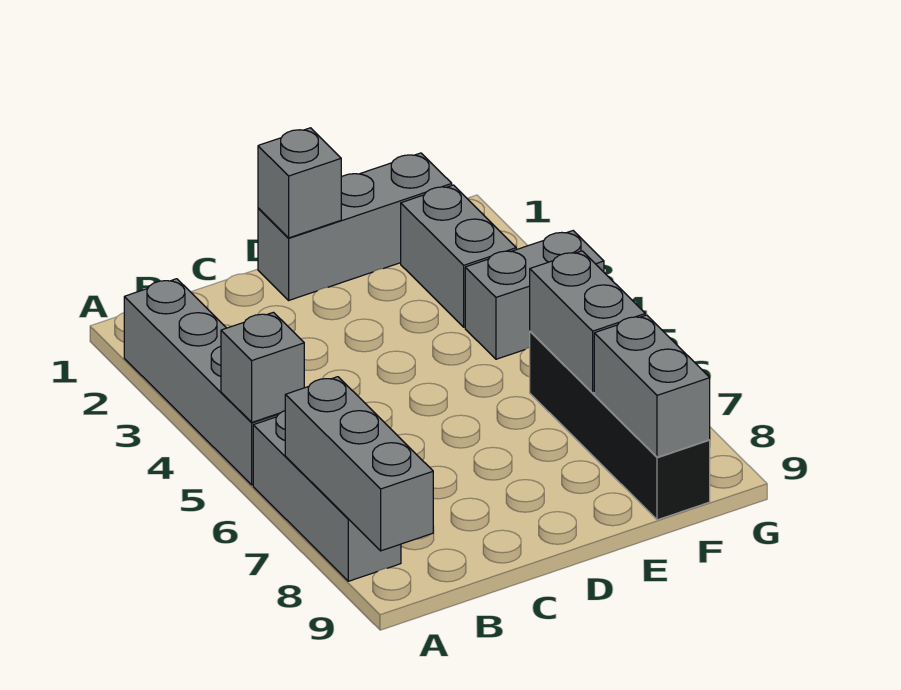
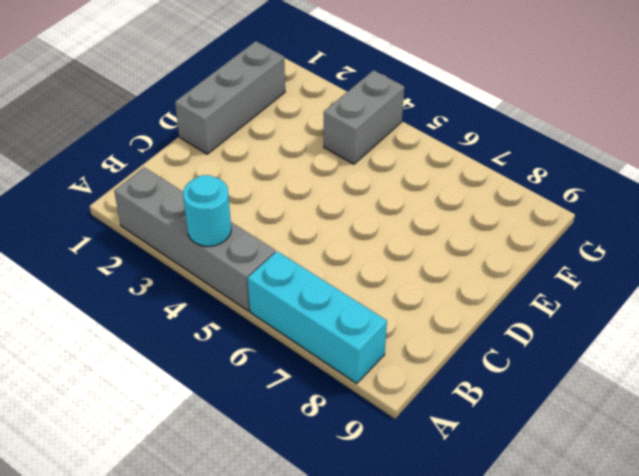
cyan 1x1 round brick [183,175,231,246] -> none
cyan 1x3 brick [248,251,387,383] -> grey 1x3 brick [253,411,401,581]
none -> grey 1x2 brick [401,185,516,327]
none -> black 1x4 brick [530,331,710,520]

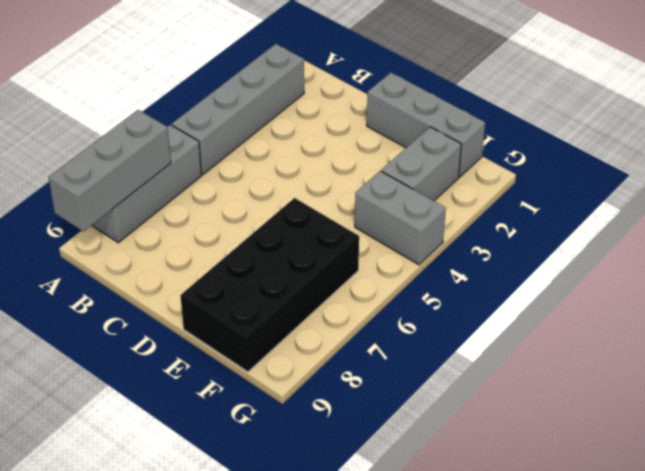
black 2x4 brick [180,198,359,372] -> black 1x4 brick [530,331,710,520]
none -> grey 1x1 brick [221,312,304,422]
none -> grey 1x1 brick [258,128,341,238]

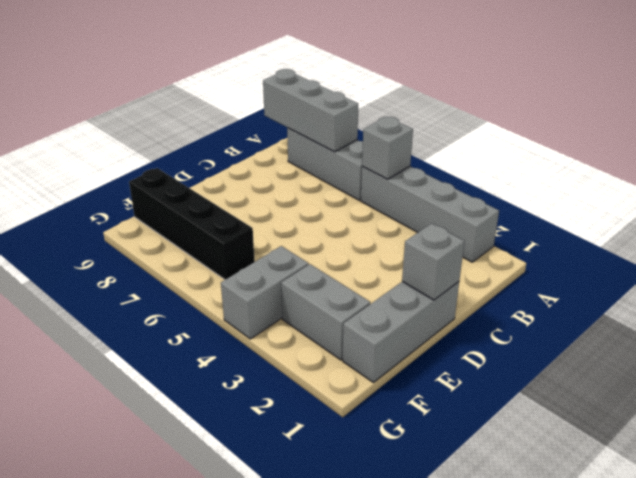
none -> grey 1x2 brick [530,251,645,393]
none -> grey 1x2 brick [594,315,710,457]

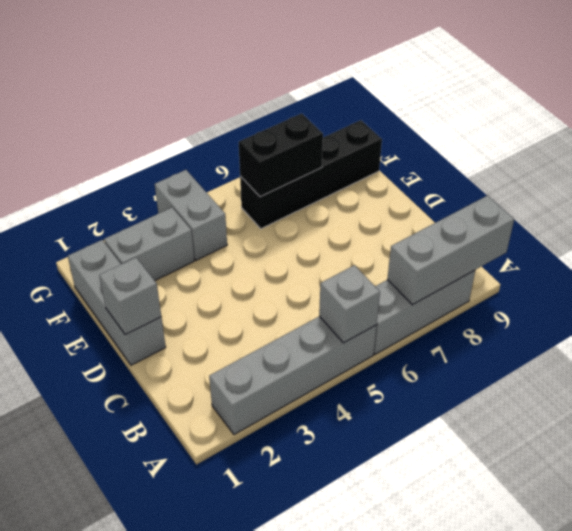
black 1x2 brick [239,113,323,197] -> grey 1x2 brick [530,251,645,393]
none -> grey 1x2 brick [594,315,710,457]

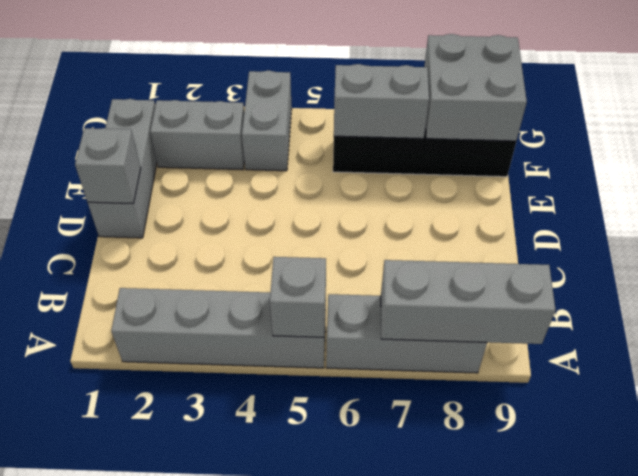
grey 2x2 brick [424,34,527,141] -> grey 1x2 brick [594,315,710,457]

